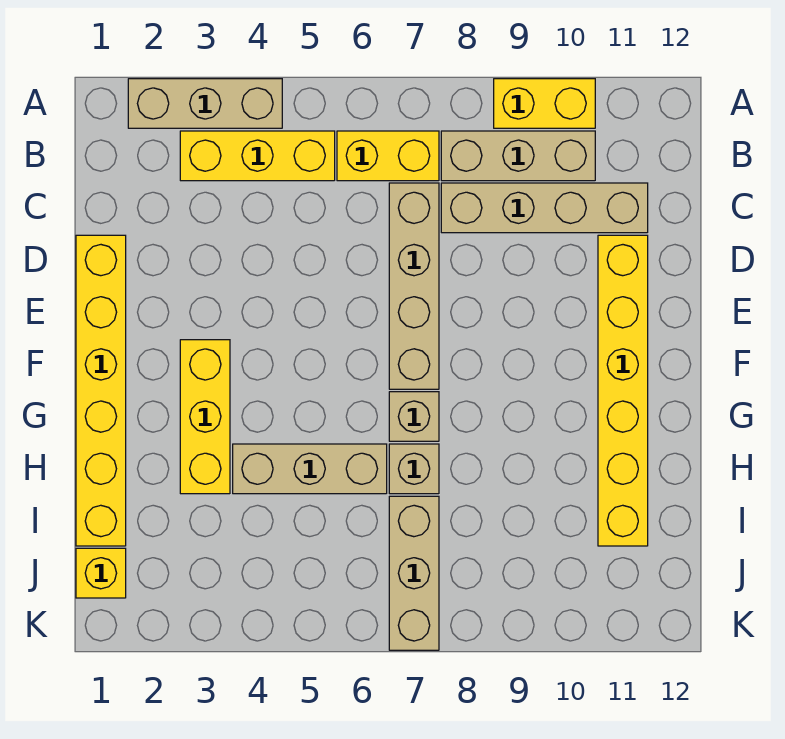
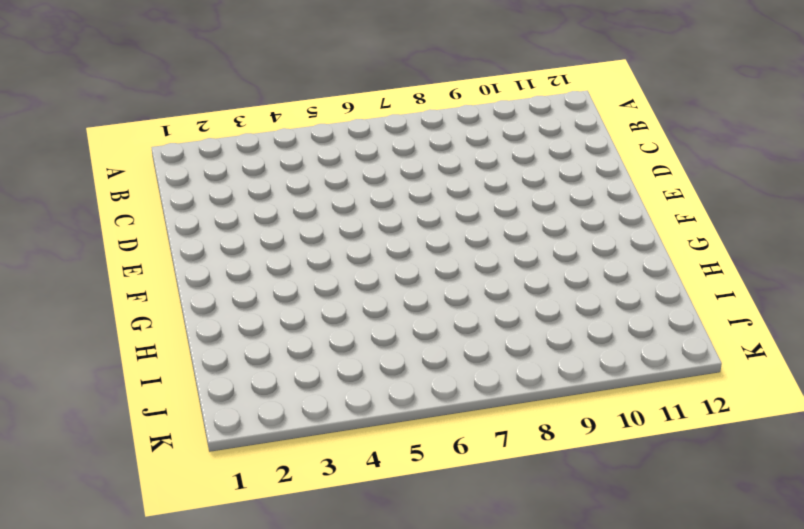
none -> tan 1x3 brick [128,79,282,128]
none -> yellow 1x2 brick [494,79,595,128]
none -> yellow 1x3 brick [180,131,335,181]

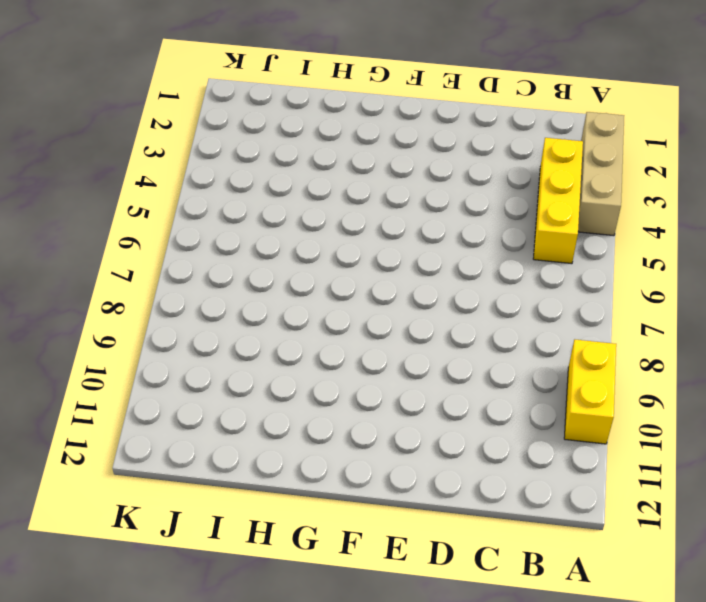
none -> yellow 1x2 brick [337,131,439,181]
none -> tan 1x3 brick [441,131,595,181]
none -> tan 1x4 brick [389,183,439,389]

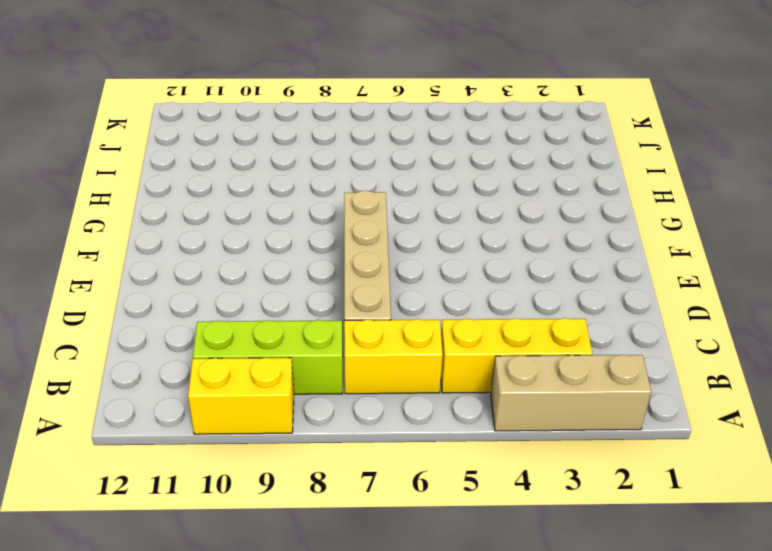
lime 1x3 brick [193,320,343,394] -> tan 1x3 brick [441,131,595,181]
none -> tan 1x4 brick [441,183,648,233]
none -> yellow 1x6 brick [76,235,126,546]
none -> yellow 1x6 brick [598,235,648,546]

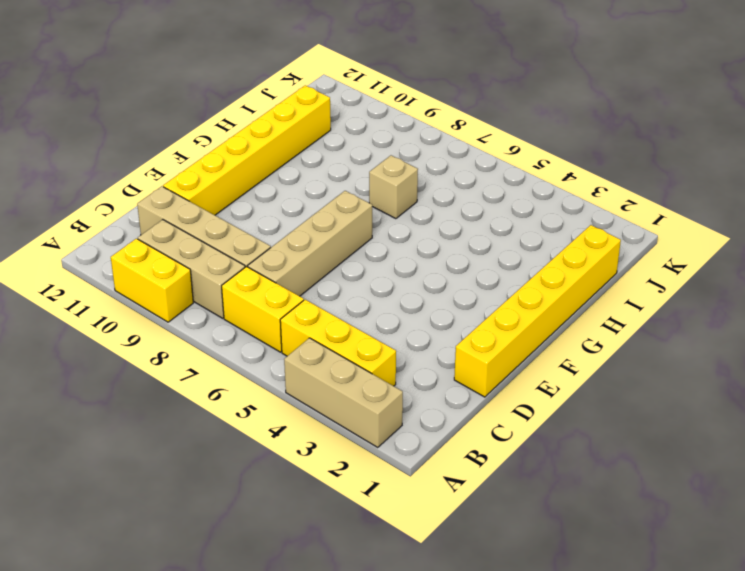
none -> yellow 1x3 brick [180,340,230,494]
none -> tan 1x1 brick [389,392,439,441]
none -> tan 1x3 brick [233,444,387,494]

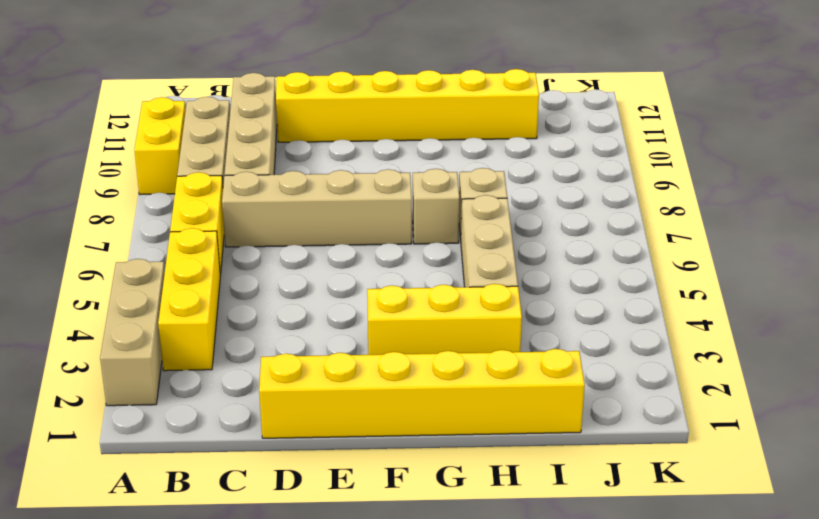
none -> tan 1x3 brick [389,496,439,650]
none -> yellow 1x1 brick [76,548,126,598]

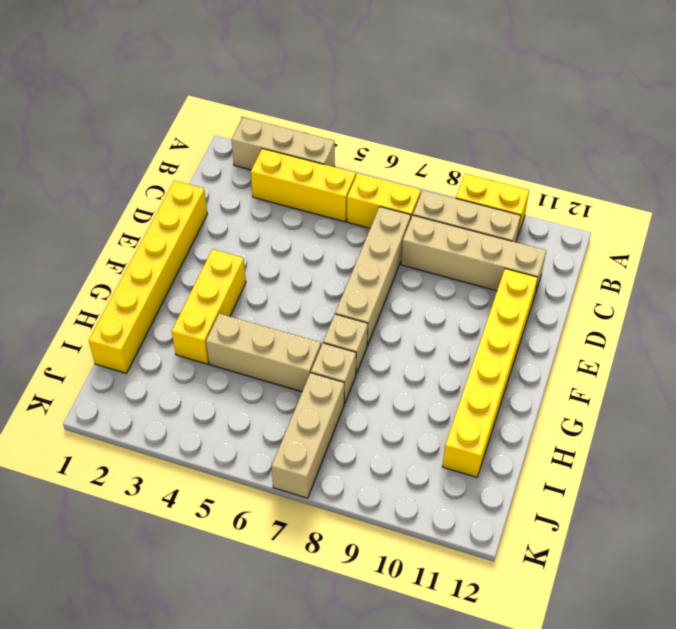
none -> yellow 1x1 brick [76,548,126,598]

